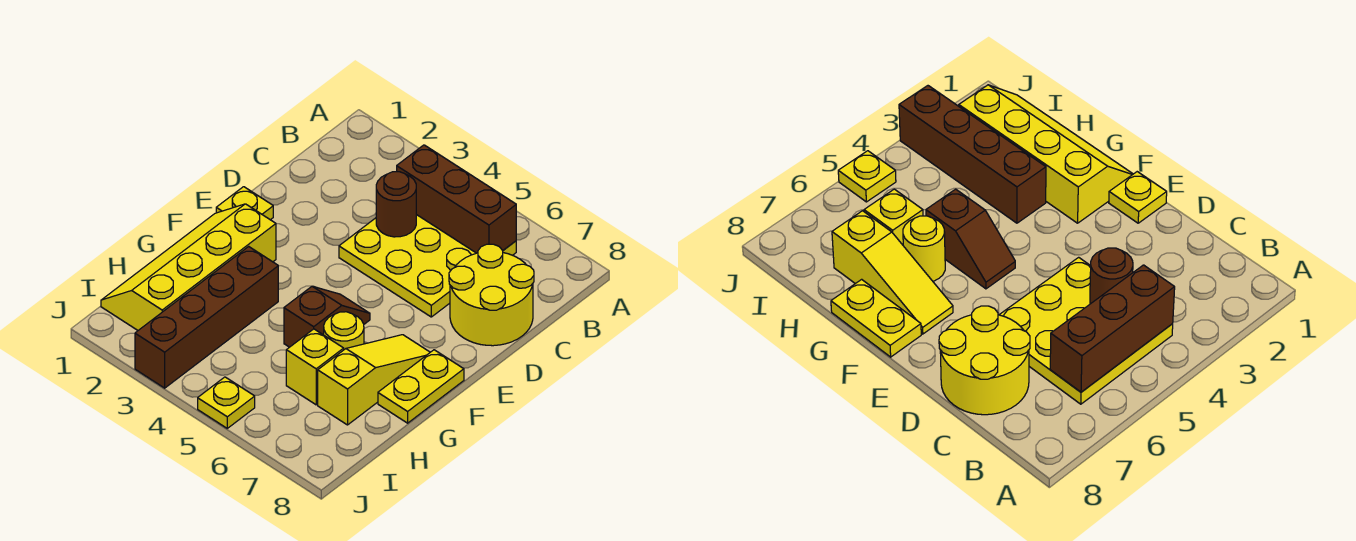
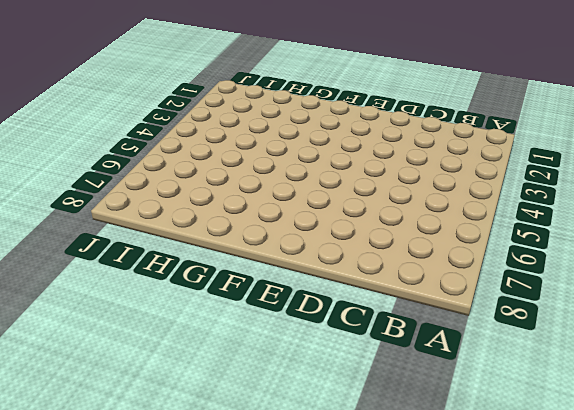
none -> yellow 3x3 plate [339,215,516,317]
none -> yellow 2x2 round brick [449,244,534,346]
none -> yellow 1x1 plate [216,187,273,220]

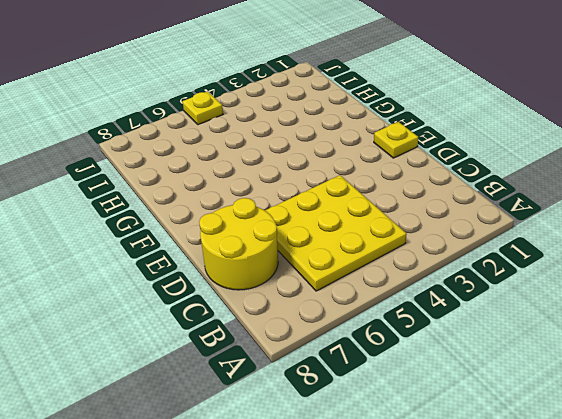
none -> yellow 2x4 slope [101,204,276,330]
none -> brown 1x2 slope [284,286,370,347]
none -> yellow 1x3 slope [318,335,430,425]

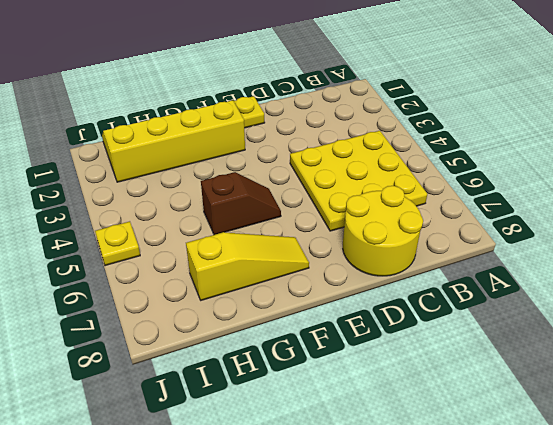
none -> yellow 1x2 plate [378,350,464,423]
none -> brown 1x4 brick [135,247,278,388]
none -> yellow 1x1 round brick [324,312,364,350]

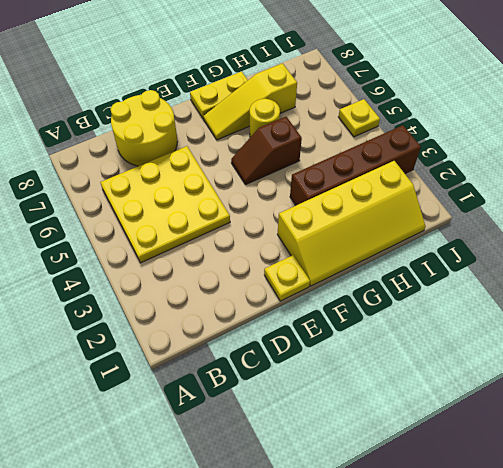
none -> yellow 1x1 brick [286,329,344,405]
none -> brown 1x3 brick [397,145,516,253]
none -> brown 1x1 round brick [376,172,416,237]

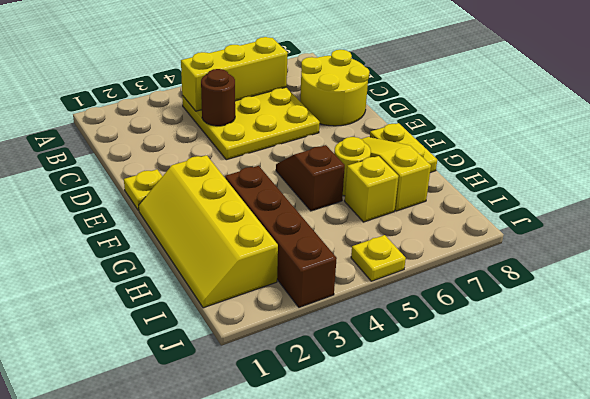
yellow 1x3 brick [181,37,288,111] -> brown 1x3 brick [397,145,516,253]

